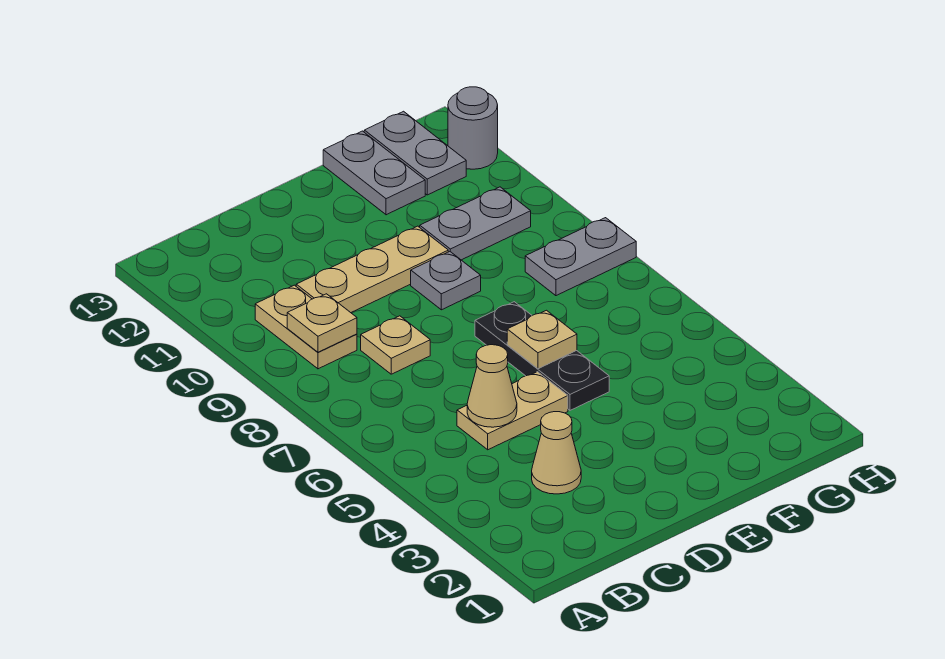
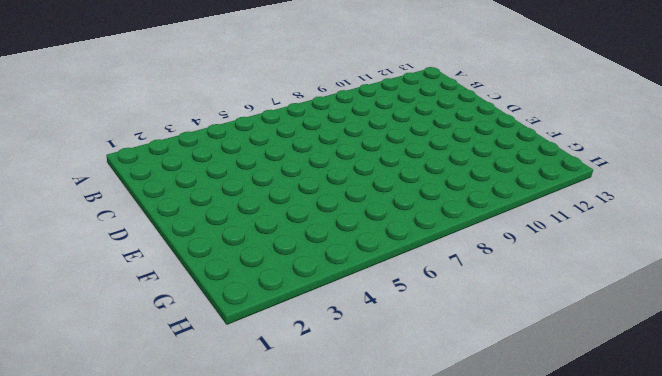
none -> tan 1x2 plate [255,285,357,369]
none -> tan 1x1 cone [532,412,581,494]
none -> tan 1x2 plate [457,372,568,450]

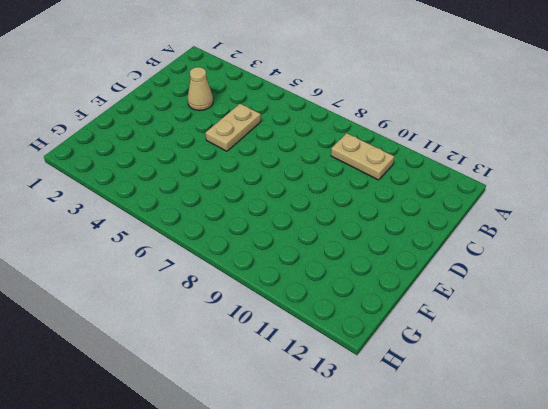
none -> tan 1x1 plate [361,316,430,374]
none -> tan 1x3 plate [296,226,448,313]
none -> black 1x3 plate [475,302,609,410]

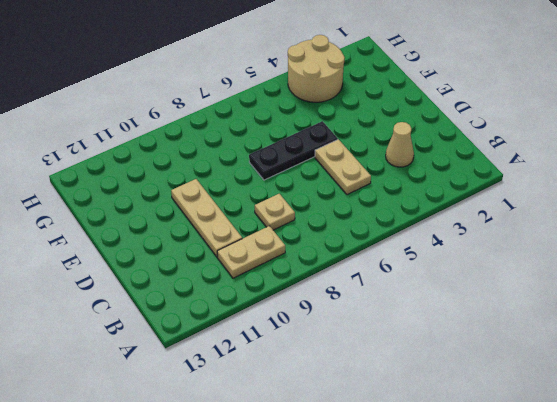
tan 2x2 round brick [288,35,345,102] -> none
none -> grey 1x1 plate [411,252,481,310]
none -> grey 1x2 plate [420,187,531,260]
none -> grey 1x2 plate [323,131,425,215]

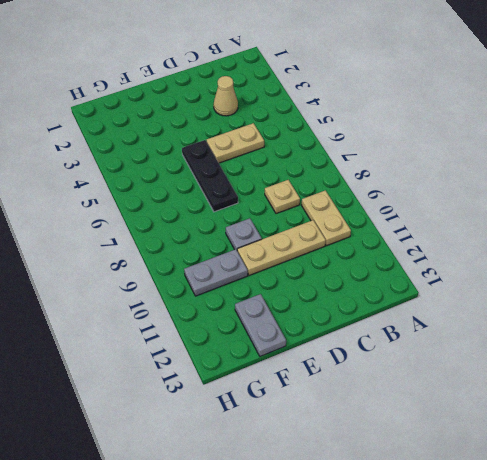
none -> grey 1x2 plate [525,218,636,296]
none -> grey 1x2 plate [364,111,466,195]
none -> grey 1x1 round brick [448,87,498,169]

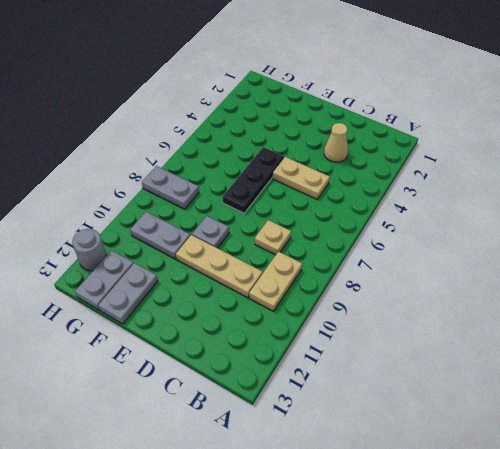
none -> tan 1x1 plate [287,294,357,352]
none -> tan 1x1 cone [467,345,517,427]
none -> tan 1x1 plate [507,310,577,369]

